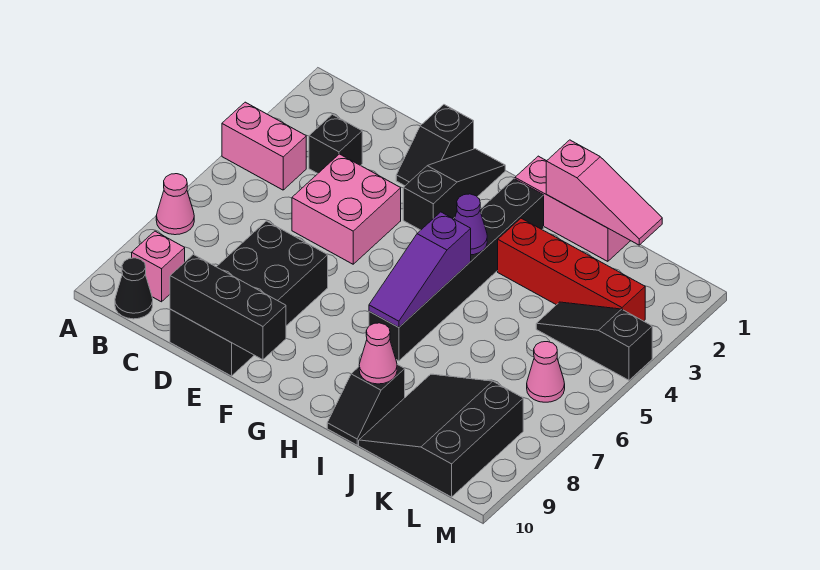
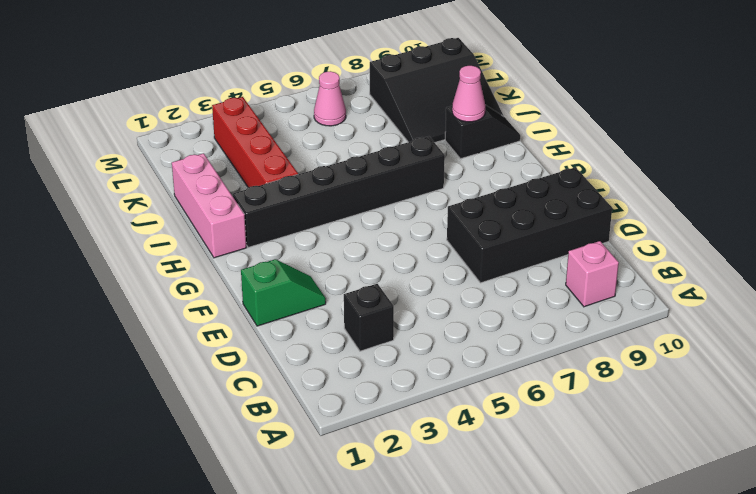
green 1x2 slope [241,259,326,326] -> black 1x2 slope [396,105,474,186]
none -> pink 1x2 brick [222,102,306,190]
none -> pink 1x1 cone [156,174,194,235]
none -> black 1x1 cone [115,258,153,319]

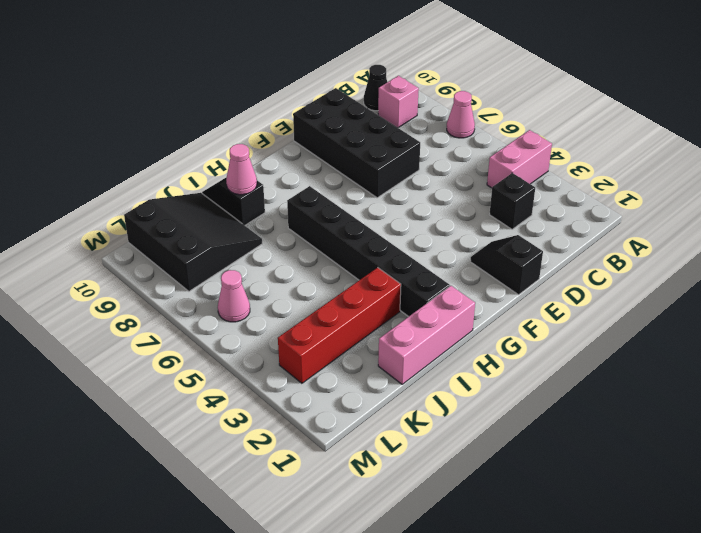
none -> pink 2x2 brick [292,154,401,264]
none -> black 1x3 slope [403,149,505,230]
none -> black 1x3 slope [536,302,652,380]

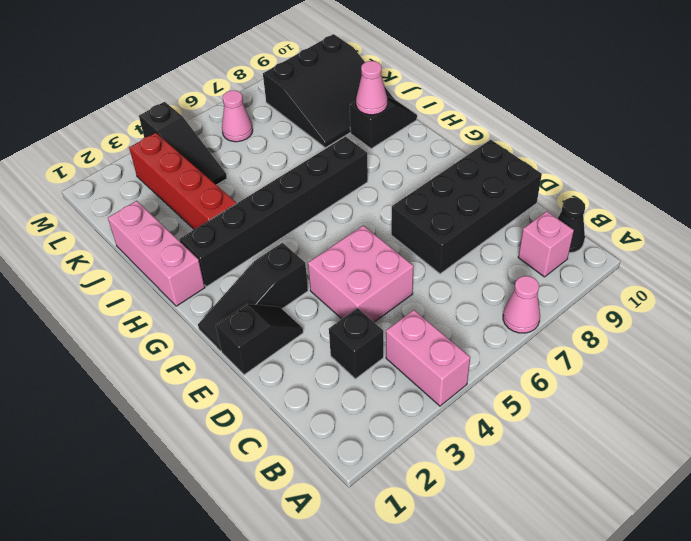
none -> black 1x3 brick [170,255,286,360]
none -> purple 1x1 cone [455,194,487,255]
none -> purple 1x3 slope [369,212,471,327]

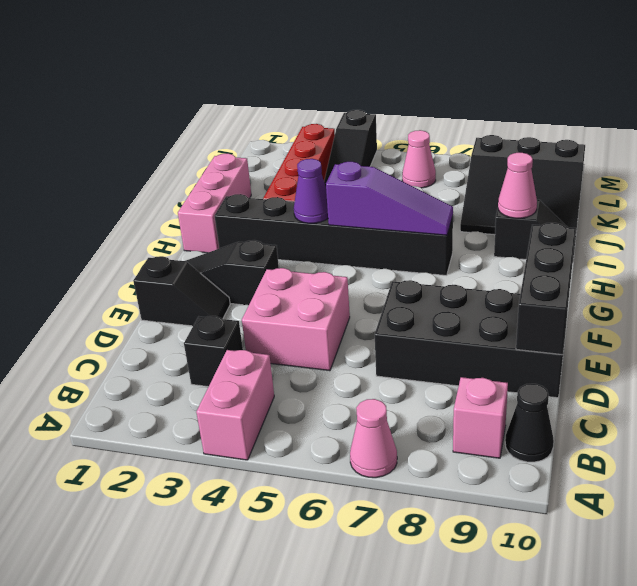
none -> pink 1x3 slope [546,140,662,245]

